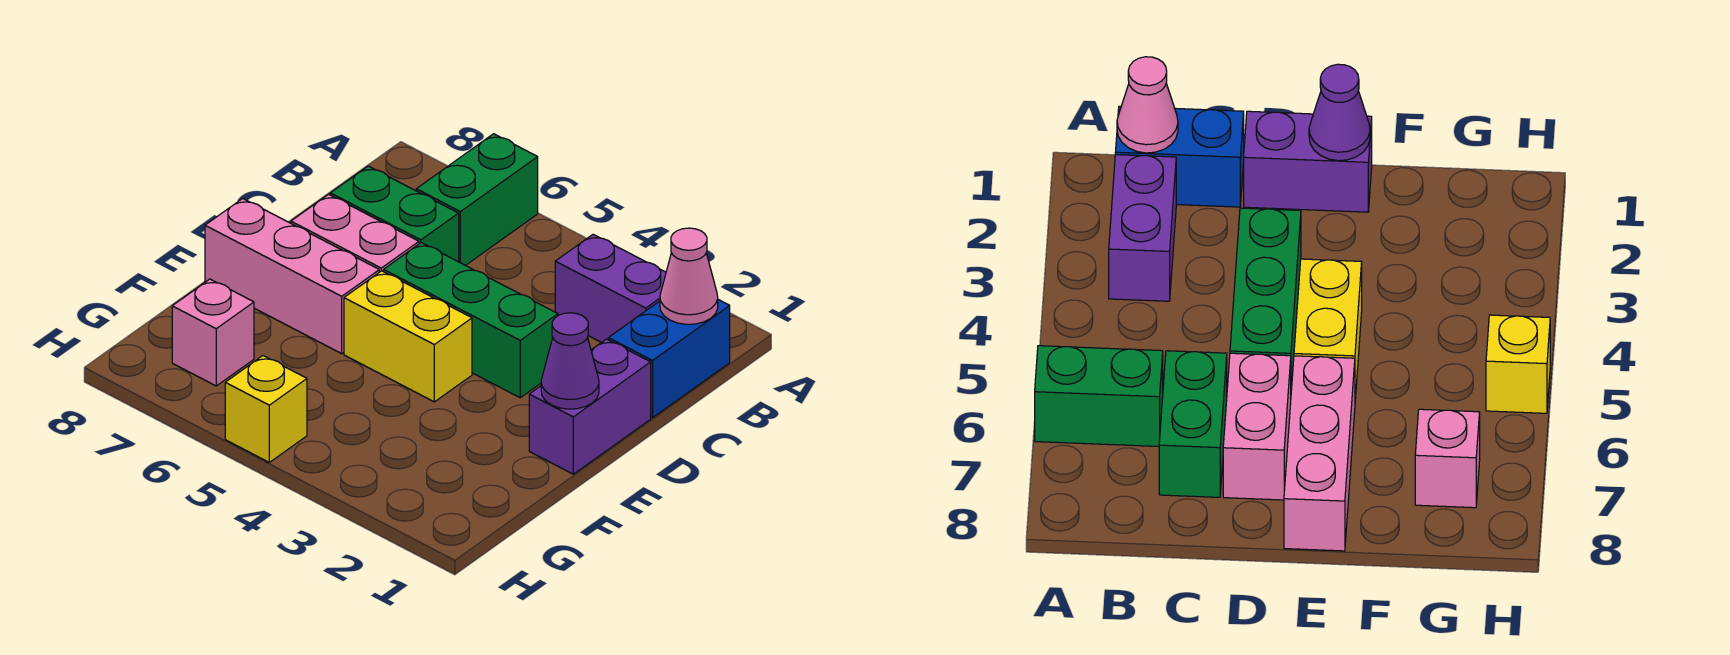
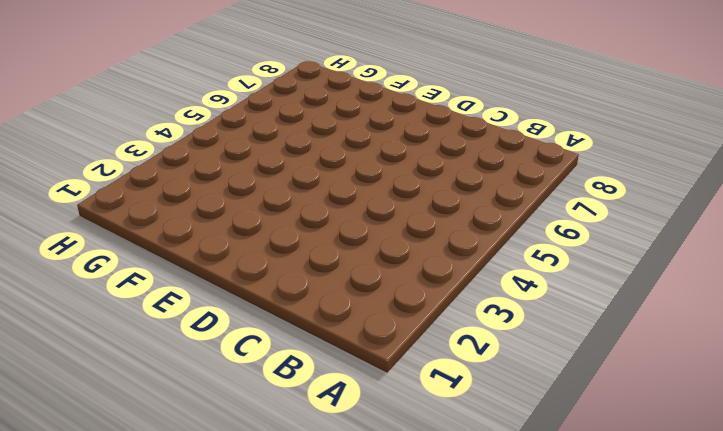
none -> green 1x2 brick [416,134,538,266]
none -> blue 1x2 brick [608,300,730,418]
none -> purple 1x2 brick [555,235,666,343]

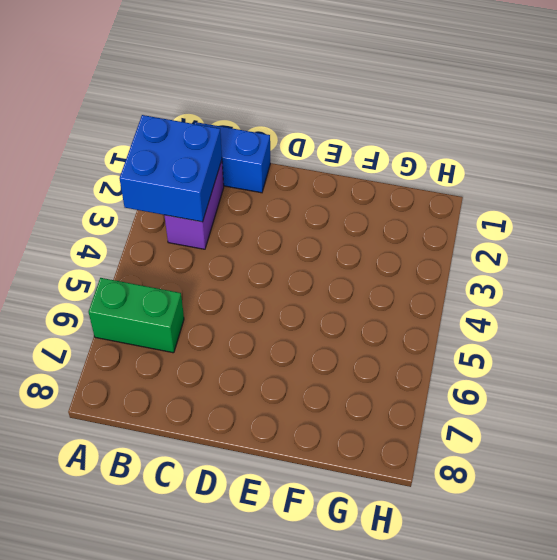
blue 2x2 brick [120,115,222,222] -> none
none -> green 1x2 brick [330,166,459,262]
none -> purple 1x2 brick [529,339,651,474]
none -> green 1x3 brick [384,243,558,398]

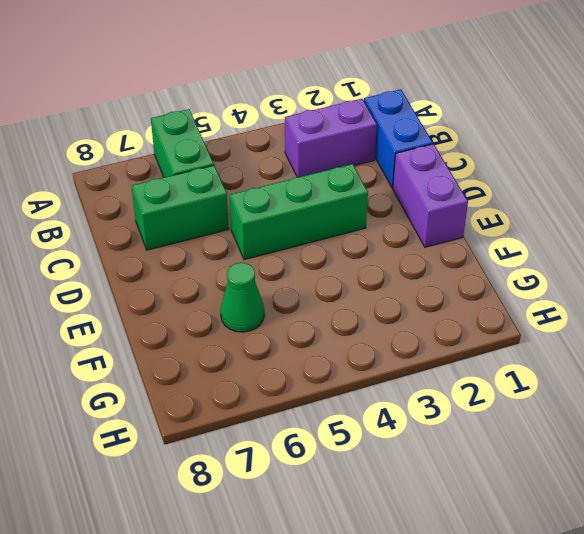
green 1x1 cone [220,263,264,332] -> none
none -> pink 1x2 brick [291,194,419,272]
none -> yellow 1x2 brick [344,271,472,402]
none -> pink 1x3 brick [205,199,379,354]

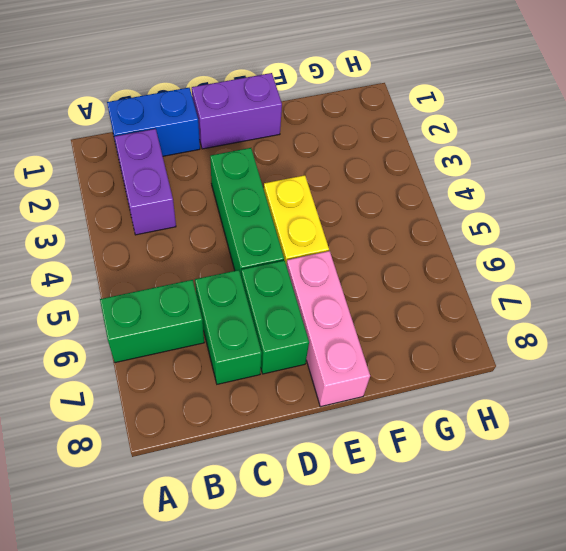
green 1x2 brick [241,260,309,374] -> pink 1x2 brick [291,194,419,272]
none -> pink 1x1 brick [172,279,254,386]
none -> yellow 1x1 brick [225,356,307,462]
none -> pink 1x1 cone [660,228,718,324]

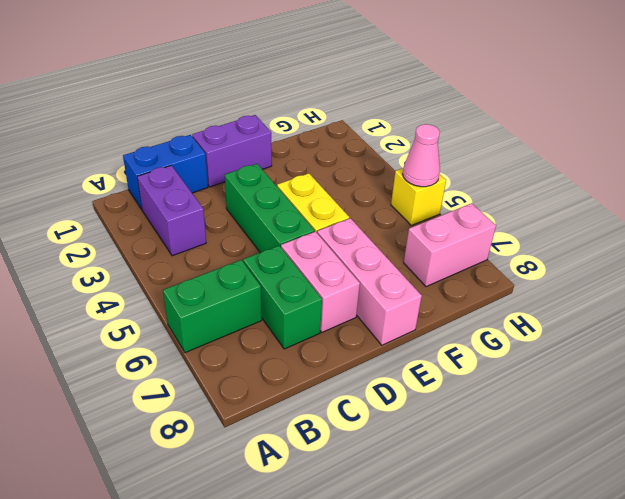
pink 1x2 brick [404,203,496,287] -> pink 1x1 brick [172,279,254,386]
pink 1x1 cone [403,124,440,187] -> pink 1x1 cone moved to [660,228,718,324]
none -> purple 1x1 cone [541,313,599,409]

